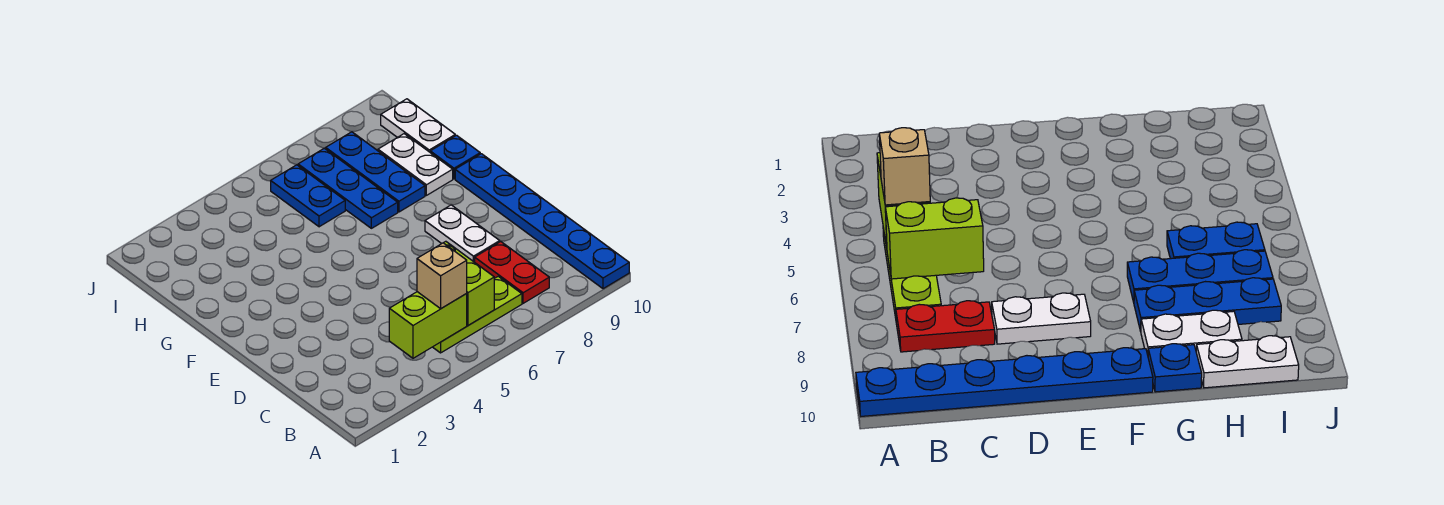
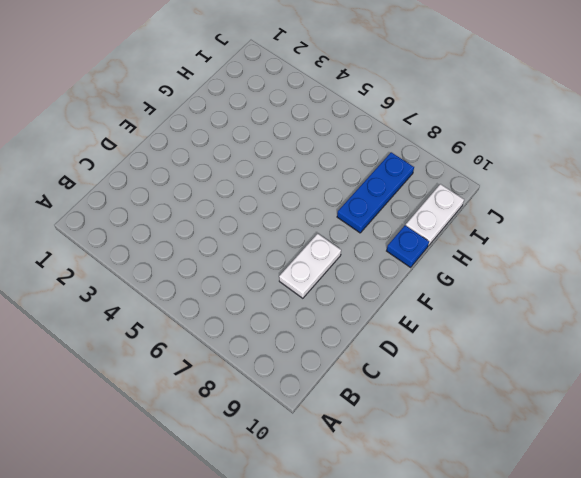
none -> blue 1x6 plate [455,154,629,289]
none -> lime 1x3 plate [433,276,522,353]
none -> red 1x2 plate [475,242,549,303]

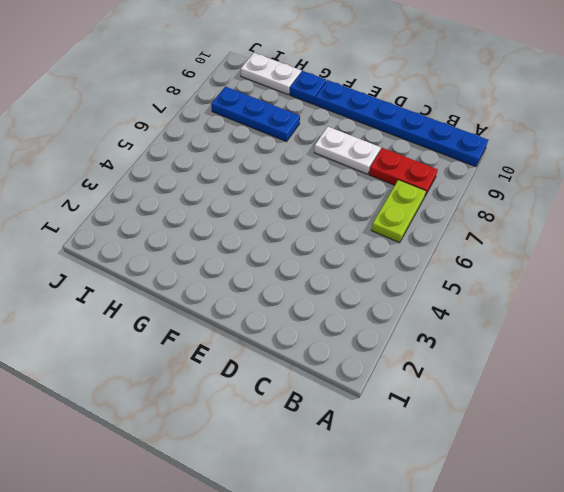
lime 1x2 plate [371,180,426,243] -> lime 1x3 plate [433,276,522,353]
none -> blue 1x3 plate [298,148,398,228]
none -> white 1x2 plate [378,134,453,195]
none -> blue 1x2 plate [271,165,345,227]

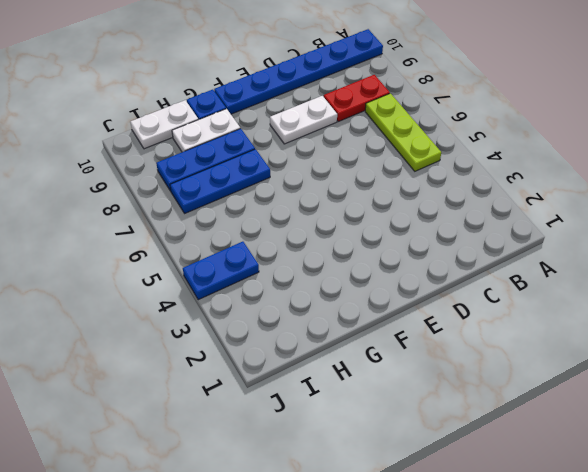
blue 1x2 plate [183,242,259,300] -> blue 1x2 plate moved to [271,165,345,227]
none -> lime 1x2 brick [389,292,467,358]
none -> lime 1x2 brick [444,241,494,325]
none -> tan 1x1 brick [417,243,467,309]

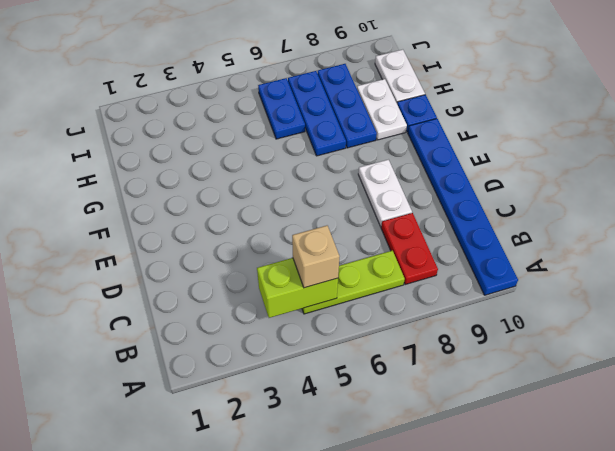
none -> lime 1x2 brick [444,241,494,325]

